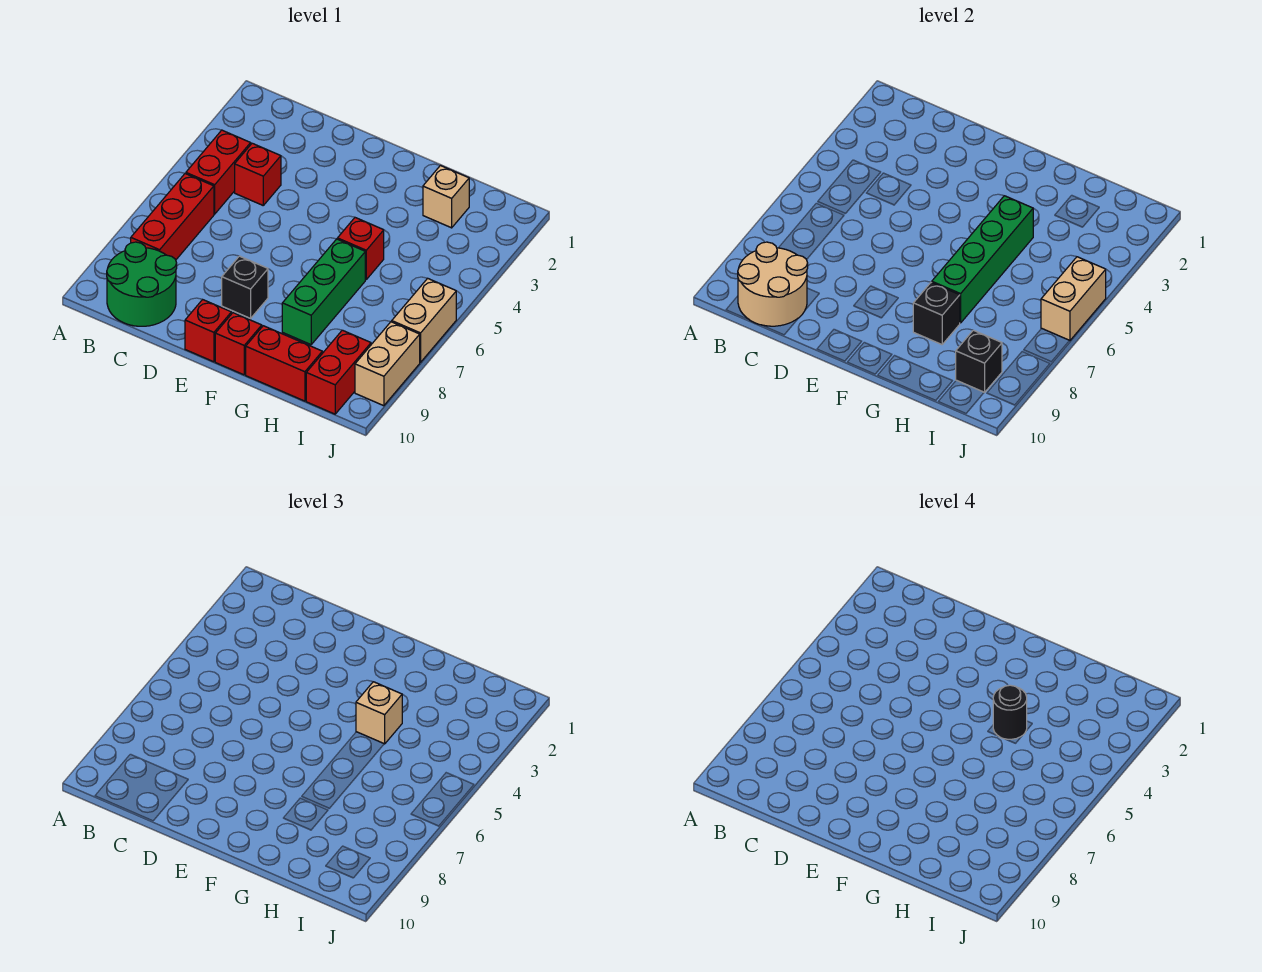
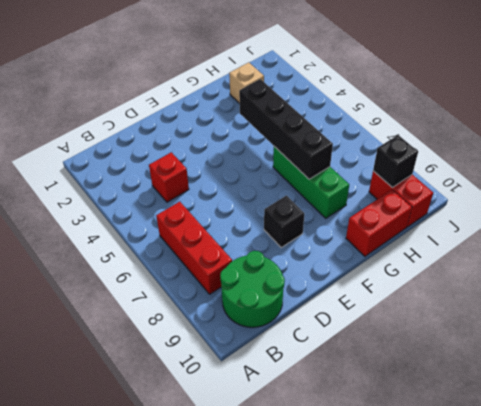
black 1x4 brick [239,79,333,179] -> green 1x4 brick [932,196,1033,323]
none -> red 1x2 brick [186,130,251,214]
none -> red 1x1 brick [185,300,231,362]
none -> red 1x1 brick [215,313,262,375]

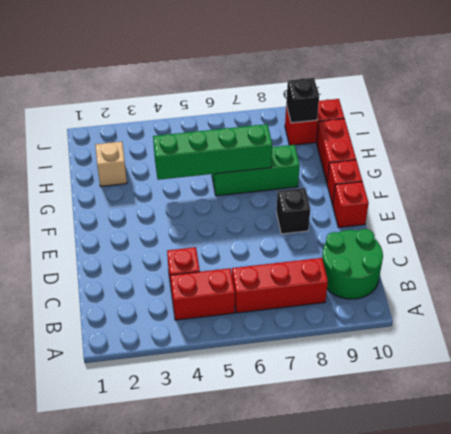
none -> red 1x1 brick [337,218,384,279]
none -> tan 1x2 brick [392,278,456,362]
none -> tan 1x2 brick [355,322,420,406]

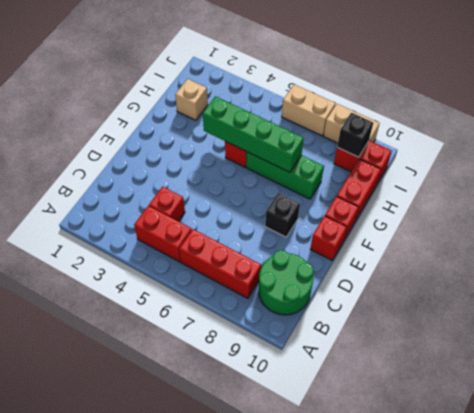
none -> tan 2x2 round brick [738,242,808,326]
none -> black 1x1 brick [913,282,960,345]
none -> tan 1x2 brick [1041,257,1106,341]

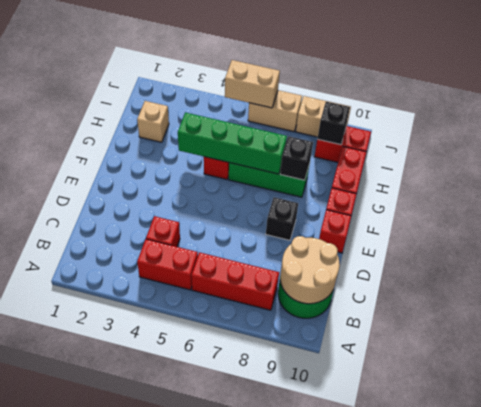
none -> tan 1x1 brick [356,682,402,744]
none -> black 1x1 round brick [993,685,1027,739]

